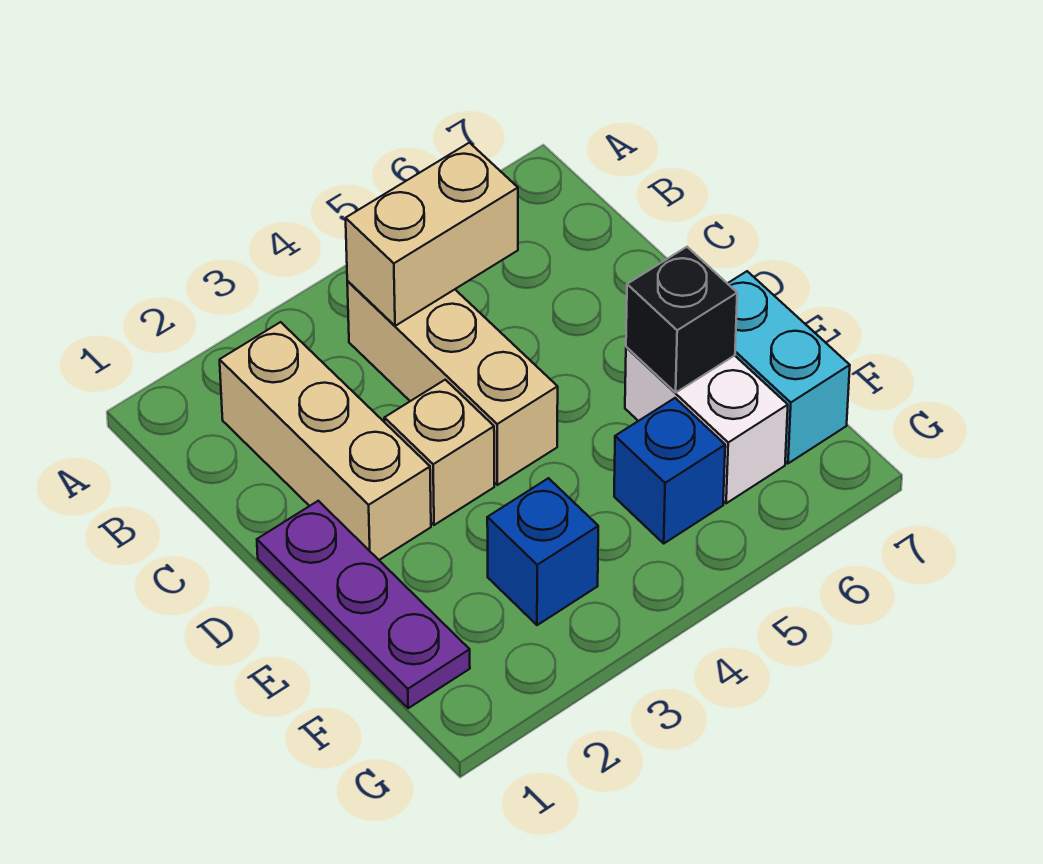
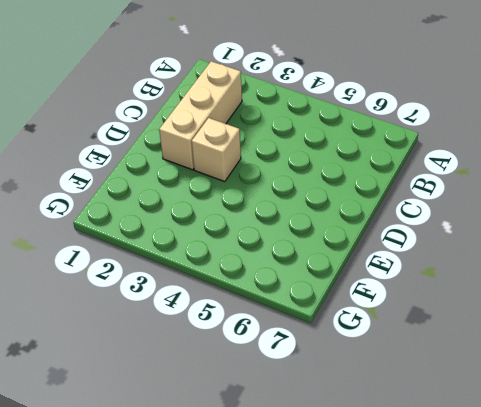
none -> tan 1x3 brick [347,281,558,485]
none -> purple 1x3 plate [257,501,470,708]

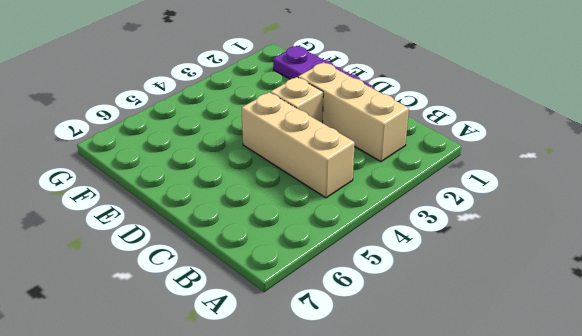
none -> white 1x2 brick [625,347,788,503]
none -> cyan 1x2 brick [727,271,850,463]

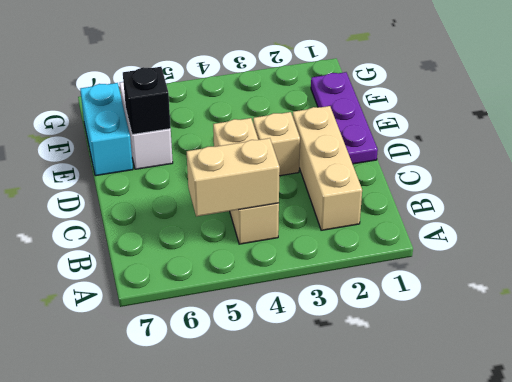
none -> blue 1x1 brick [487,478,598,625]
none -> blue 1x1 brick [614,398,725,543]

